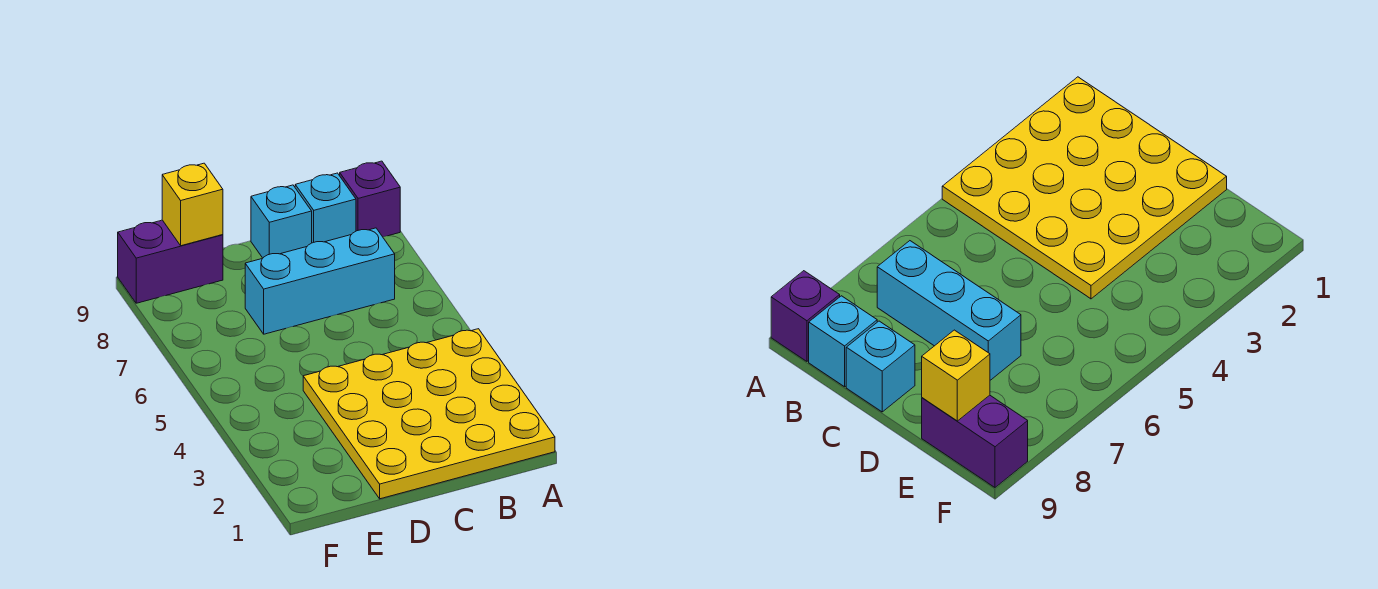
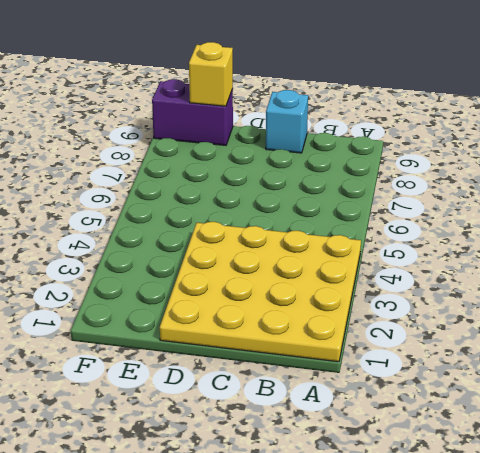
none -> purple 1x1 brick [340,161,400,237]
none -> cyan 1x3 brick [245,228,395,334]

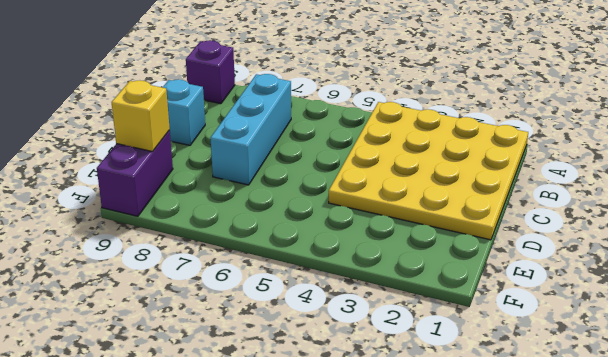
none -> cyan 1x1 brick [295,173,356,243]

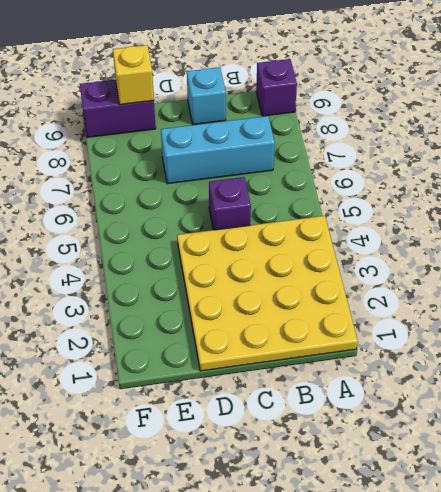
purple 1x1 brick [209,177,251,230] -> none
none -> cyan 1x1 brick [295,173,356,243]

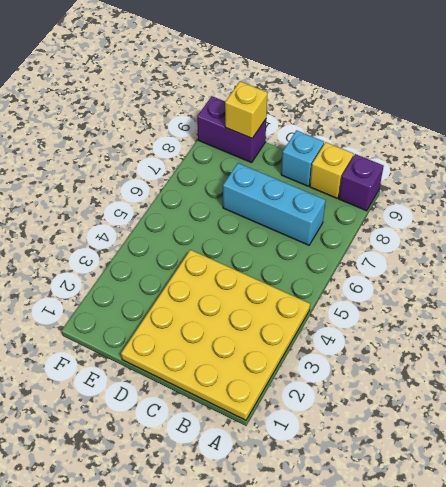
yellow 1x1 brick [310,142,354,198] -> cyan 1x1 brick [295,173,356,243]

